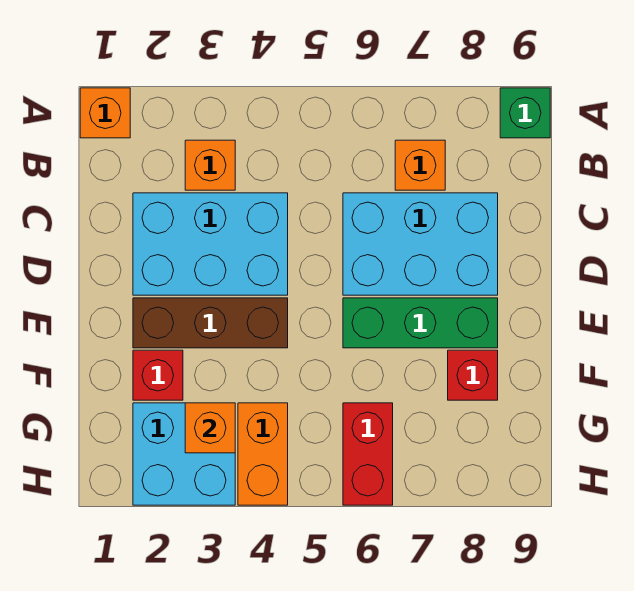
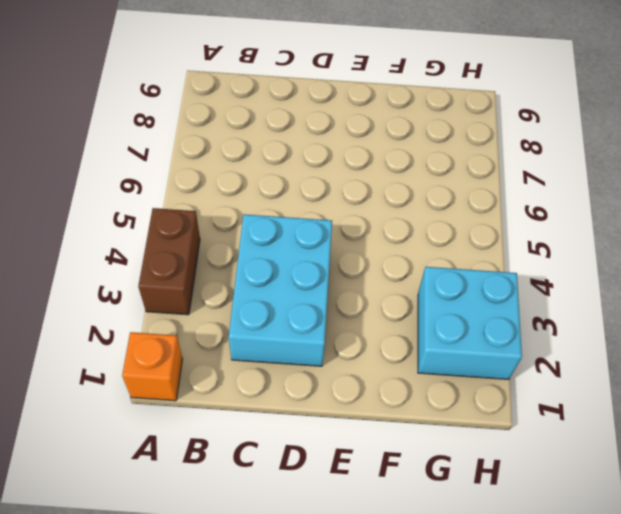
brown 1x2 brick [138,208,200,315] -> none
none -> green 1x1 brick [500,88,550,138]
none -> orange 1x1 brick [185,140,235,190]
none -> orange 1x1 brick [395,140,445,190]

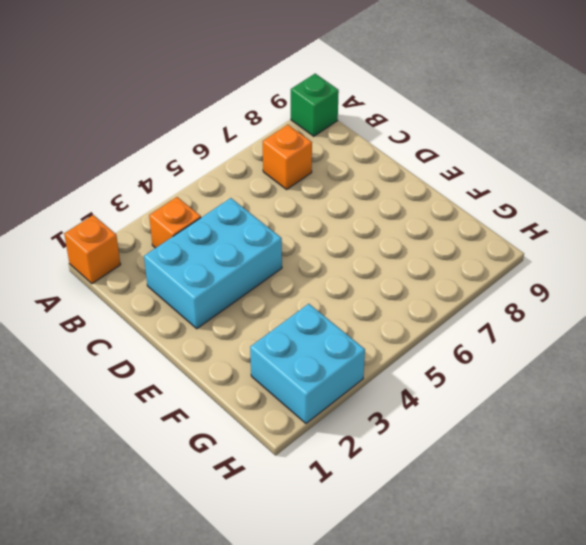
none -> cyan 2x3 brick [343,193,498,295]
none -> brown 1x3 brick [133,298,288,348]
none -> green 1x3 brick [343,298,498,348]

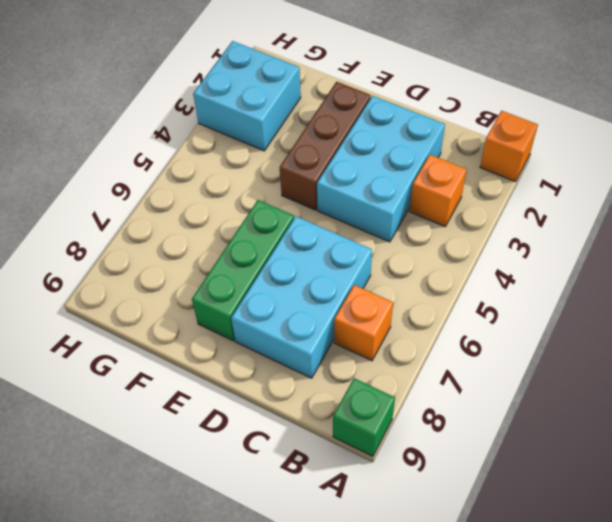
none -> red 1x1 brick [133,350,183,400]
none -> red 1x1 brick [448,350,498,400]
none -> orange 1x2 brick [238,403,288,505]

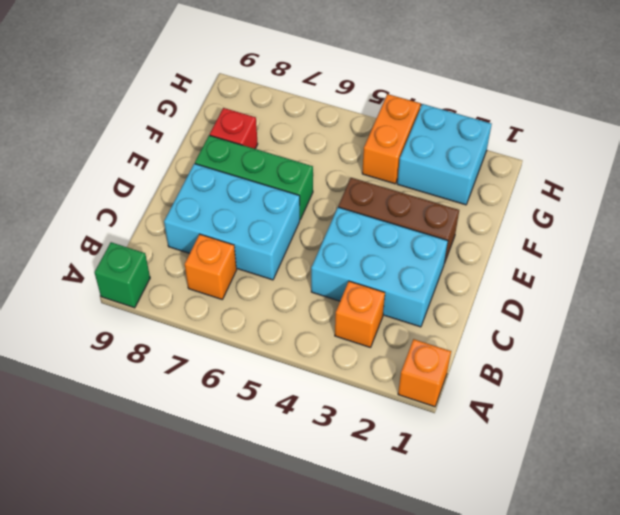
none -> red 1x1 brick [133,350,183,400]
none -> red 1x2 brick [343,403,393,505]
none -> orange 1x1 brick [185,403,235,453]

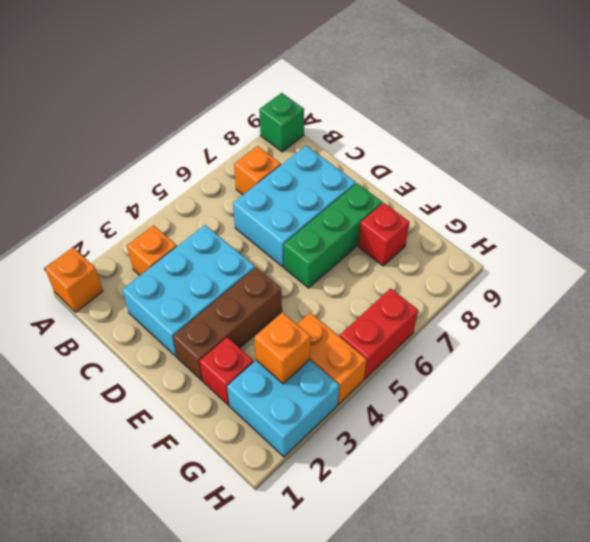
red 1x2 brick [340,288,418,379] -> red 1x2 brick turned to [343,403,393,505]

